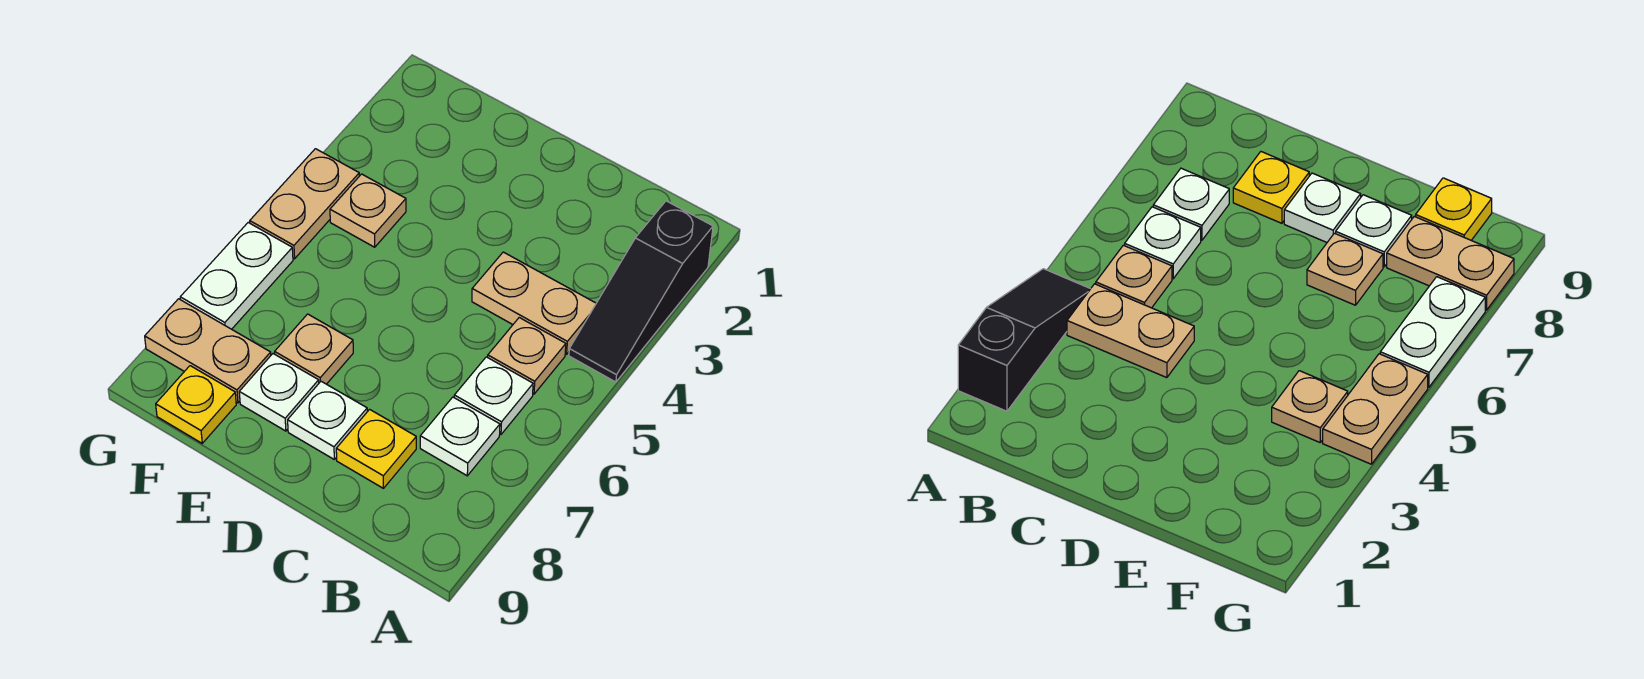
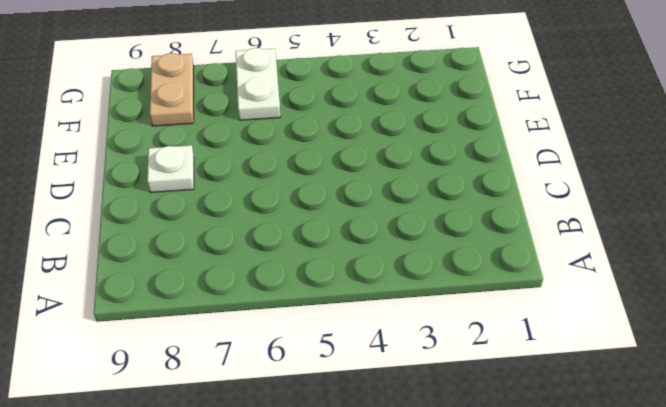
white 1x2 plate [236,48,280,120] -> white 1x2 plate turned to [180,223,293,329]
none -> black 1x3 slope [569,201,713,382]
none -> tan 1x2 plate [472,252,596,354]
none -> tan 1x1 plate [488,318,566,394]

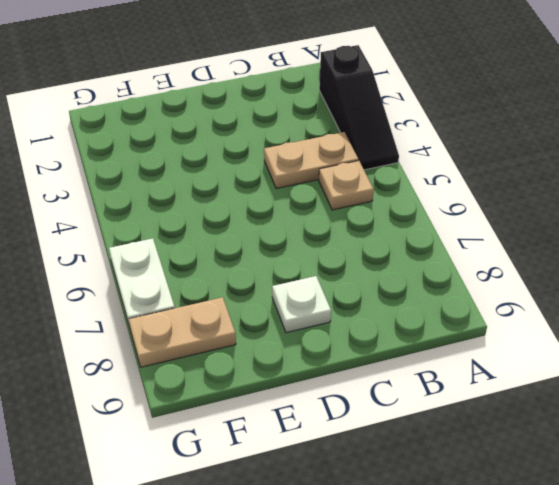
none -> white 1x1 plate [454,357,533,435]
none -> white 1x1 plate [420,397,500,476]
none -> yellow 1x1 plate [336,409,416,488]

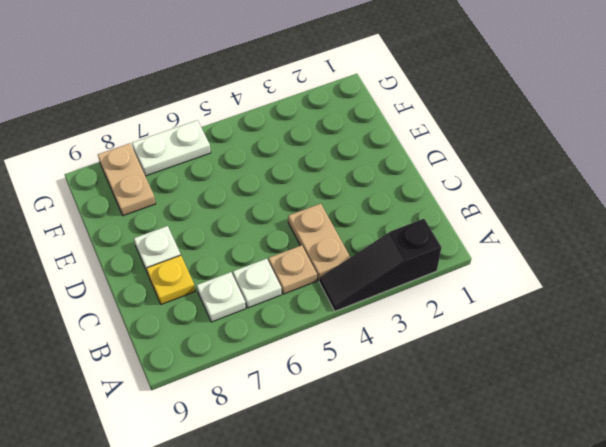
none -> tan 1x1 plate [275,314,353,384]
none -> white 1x1 plate [239,354,319,431]
none -> tan 1x1 plate [330,174,406,247]

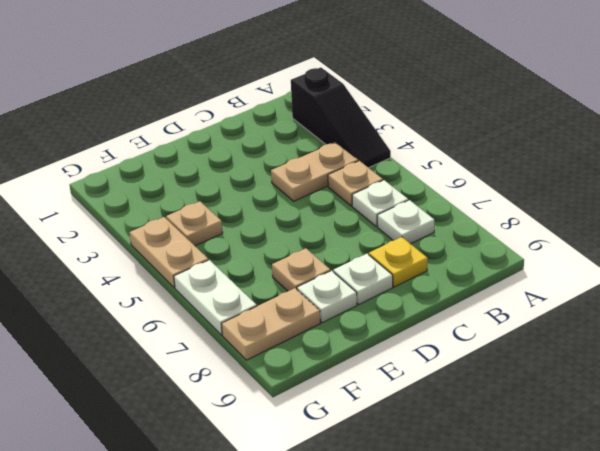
none -> yellow 1x1 plate [156,366,236,443]

